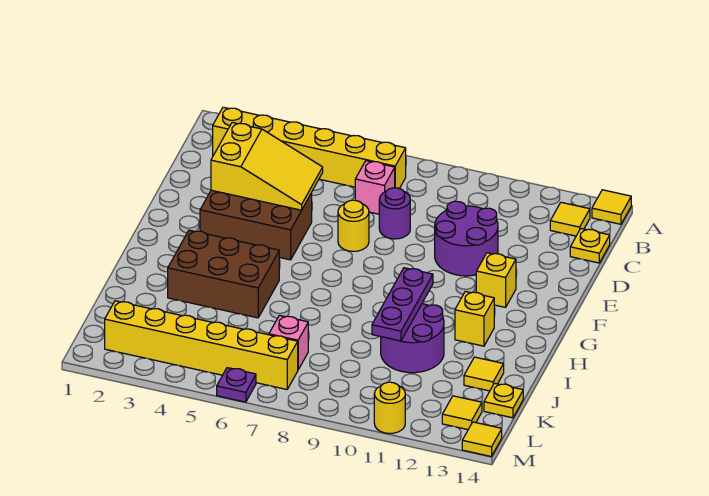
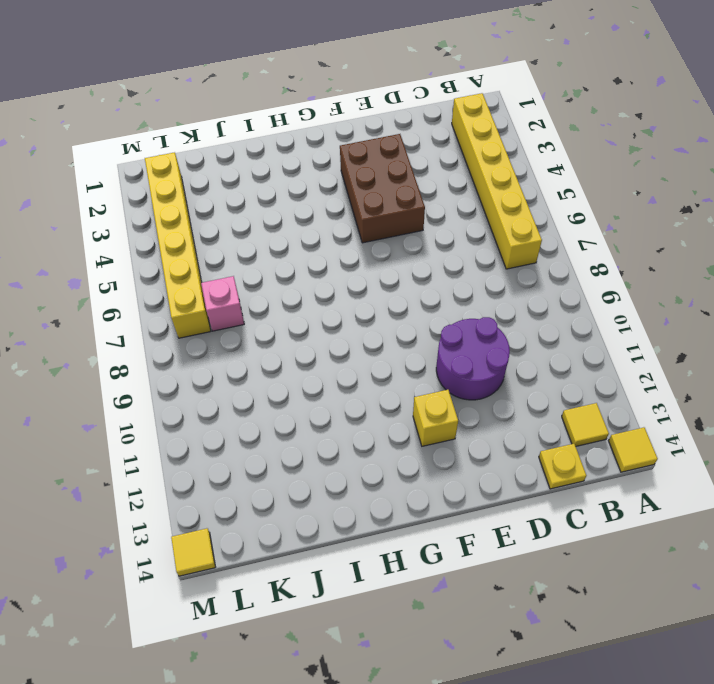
none -> pink 1x1 brick [355,161,395,214]
none -> purple 1x1 round brick [379,188,410,239]
none -> yellow 1x1 round brick [338,200,369,251]

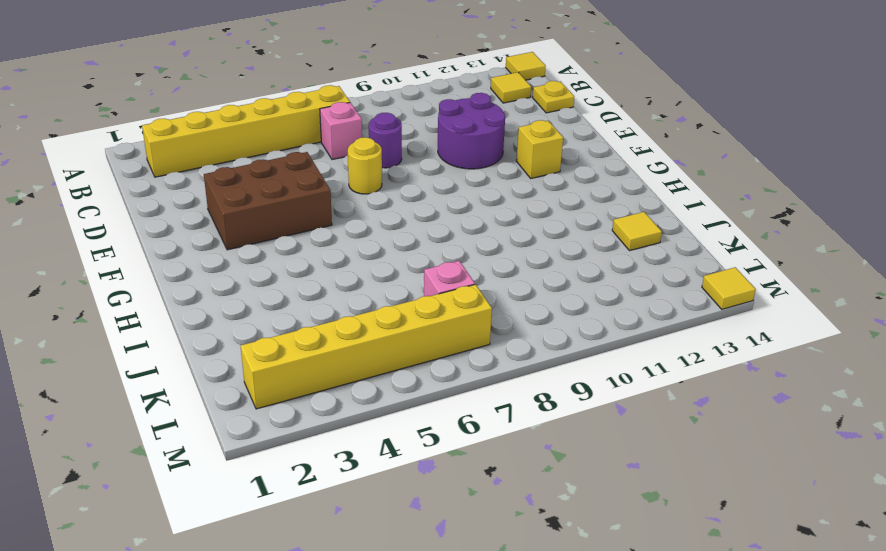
none -> brown 2x3 brick [168,230,279,318]
none -> yellow 1x1 brick [455,291,494,346]
none -> purple 2x2 round brick [381,304,444,373]

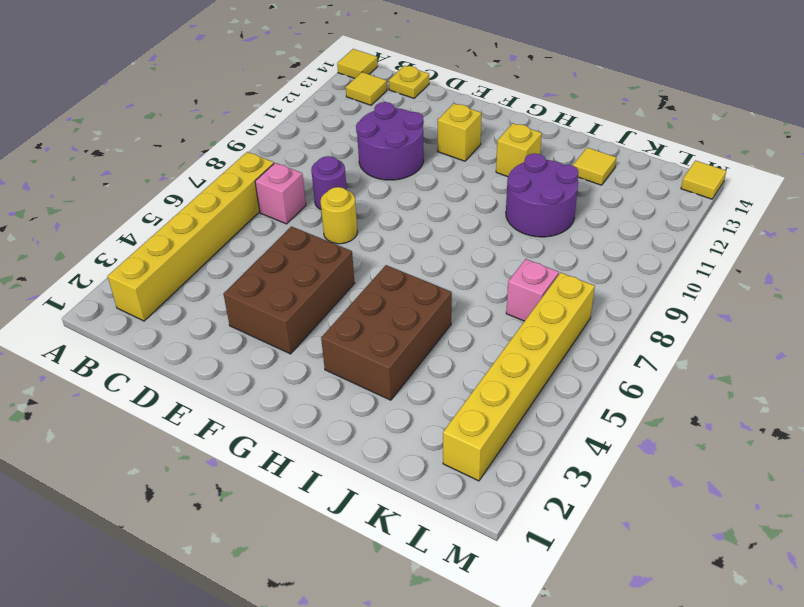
none -> yellow 1x1 plate [484,383,523,418]
none -> yellow 1x1 tile [442,396,482,430]
none -> purple 1x1 plate [217,368,256,402]

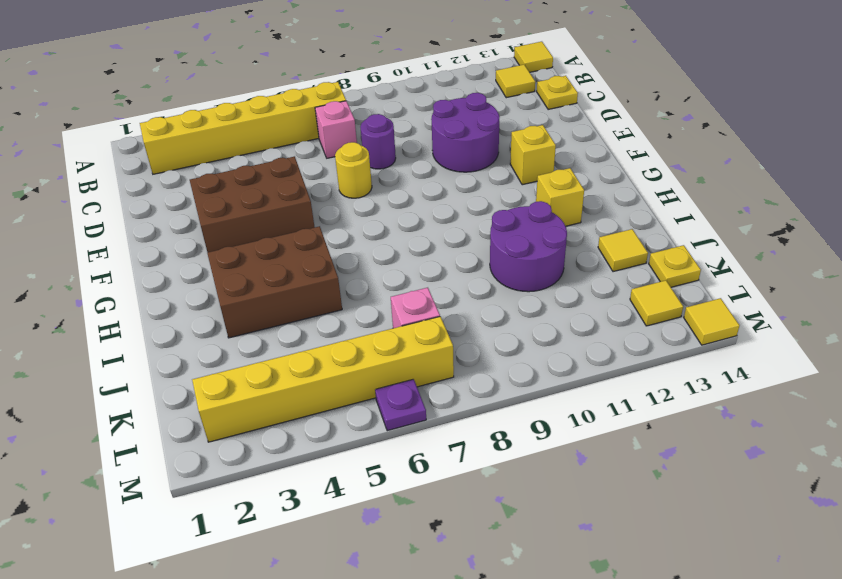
none -> yellow 1x1 round brick [374,382,405,434]
none -> yellow 2x3 slope [211,123,323,210]
none -> purple 1x3 plate [372,268,433,341]

